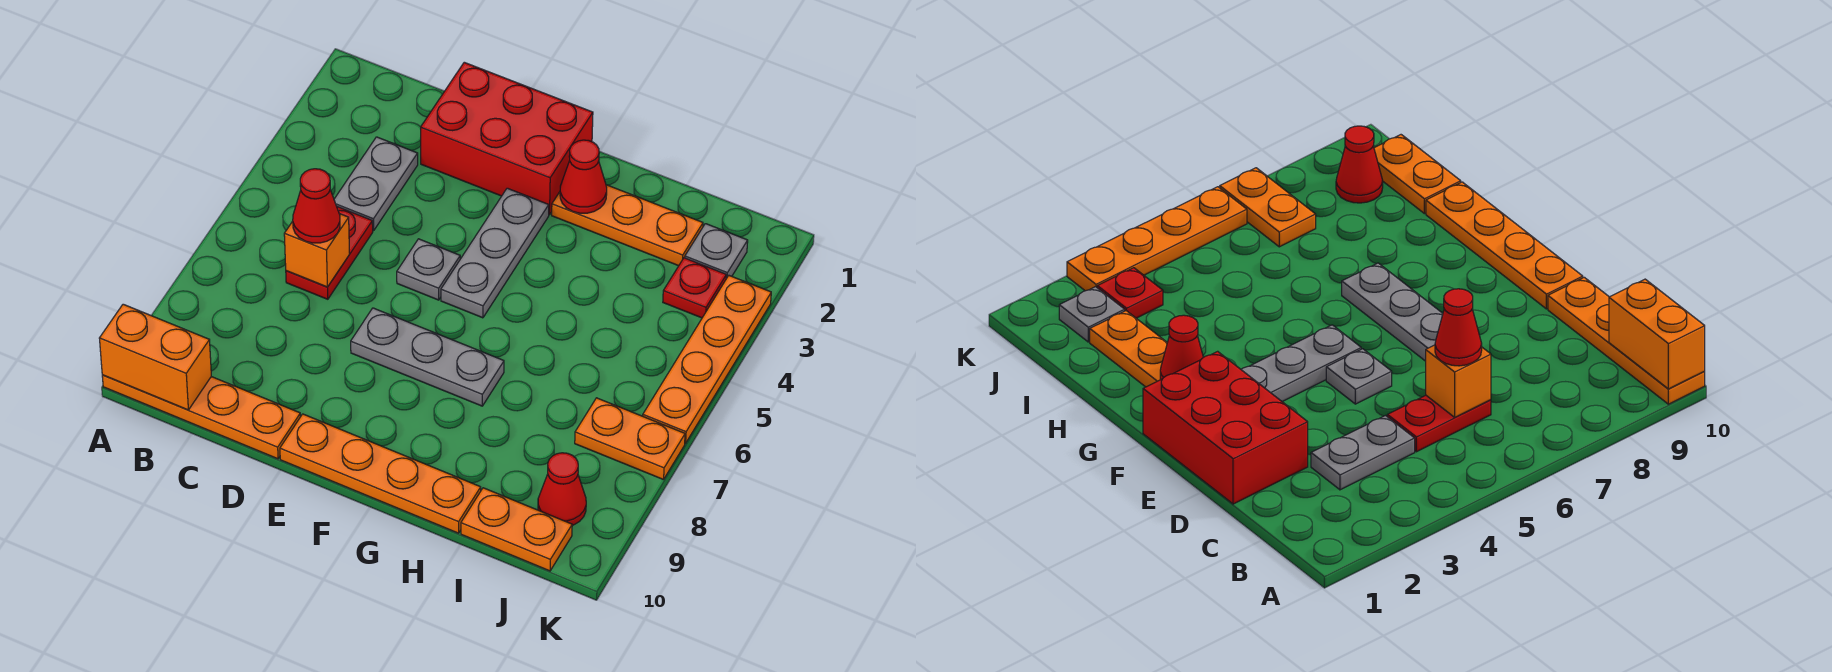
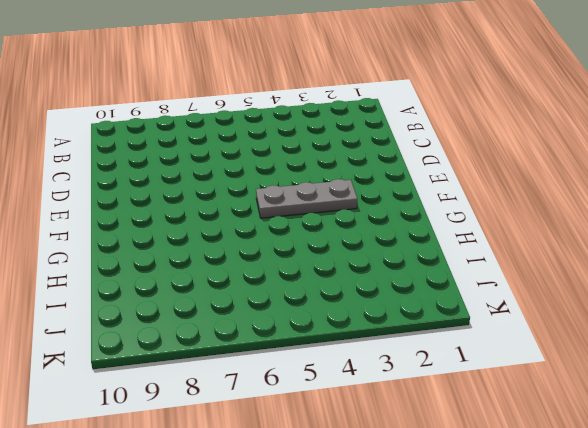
none -> orange 1x4 plate [102,375,301,459]
none -> grey 1x2 plate [334,137,418,231]
none -> red 1x2 plate [286,207,373,299]

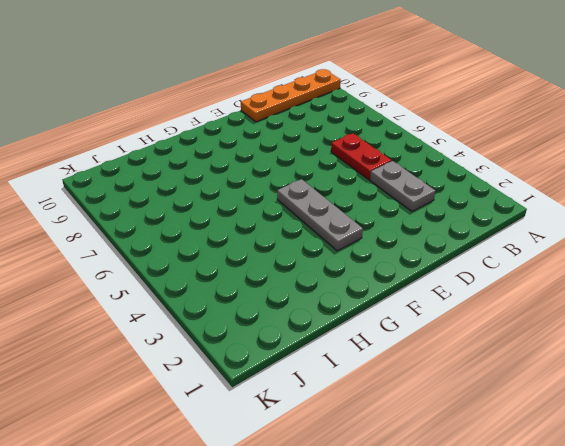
none -> red 2x3 brick [421,62,593,215]
none -> grey 1x1 plate [397,239,460,300]
none -> grey 1x3 plate [351,308,504,406]

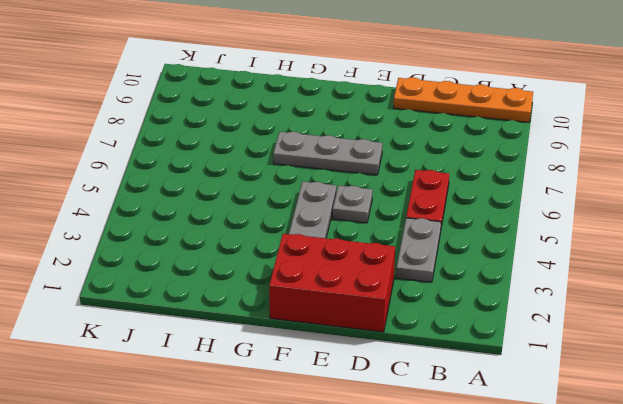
none -> orange 1x4 plate [280,414,481,533]
none -> orange 1x3 plate [552,185,703,266]
none -> orange 1x2 plate [461,488,572,571]

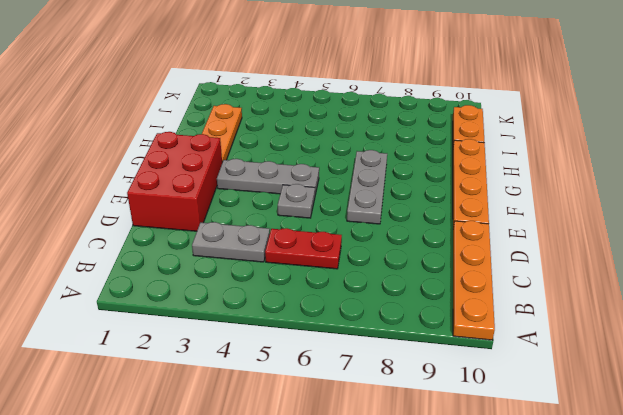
none -> grey 1x1 plate [685,224,748,278]
none -> red 1x1 plate [663,258,726,318]
none -> orange 1x2 plate [575,398,685,480]

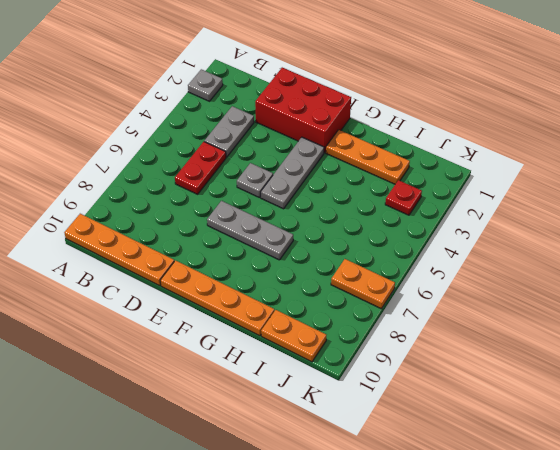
grey 1x1 plate [188,69,223,101] -> grey 1x1 plate moved to [685,224,748,278]
none -> red 1x1 cone [538,453,586,525]
none -> orange 1x4 plate [643,276,771,443]
none -> orange 1x2 brick [99,304,211,410]

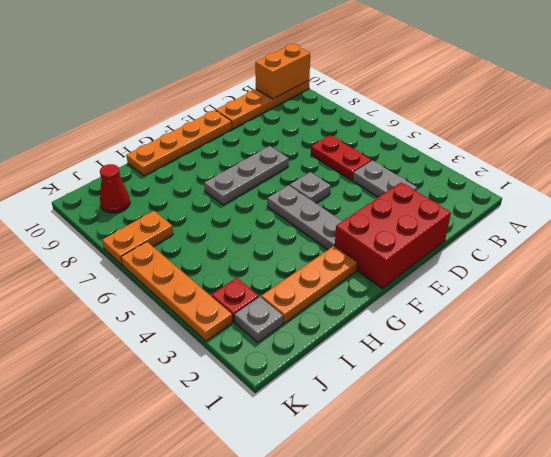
none -> orange 1x2 plate [461,488,572,571]
none -> orange 1x1 brick [284,214,350,287]
none -> red 1x1 cone [560,140,607,213]

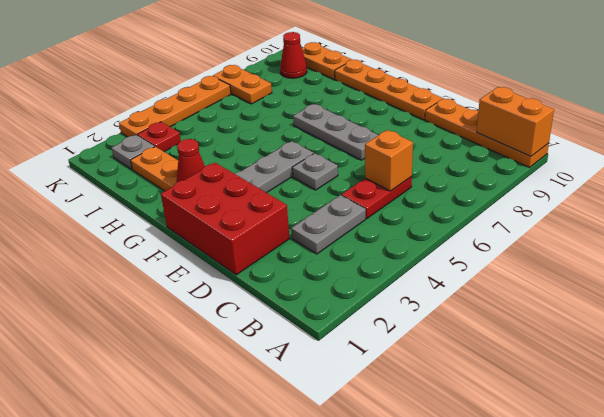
none -> red 1x1 cone [293,169,340,243]

